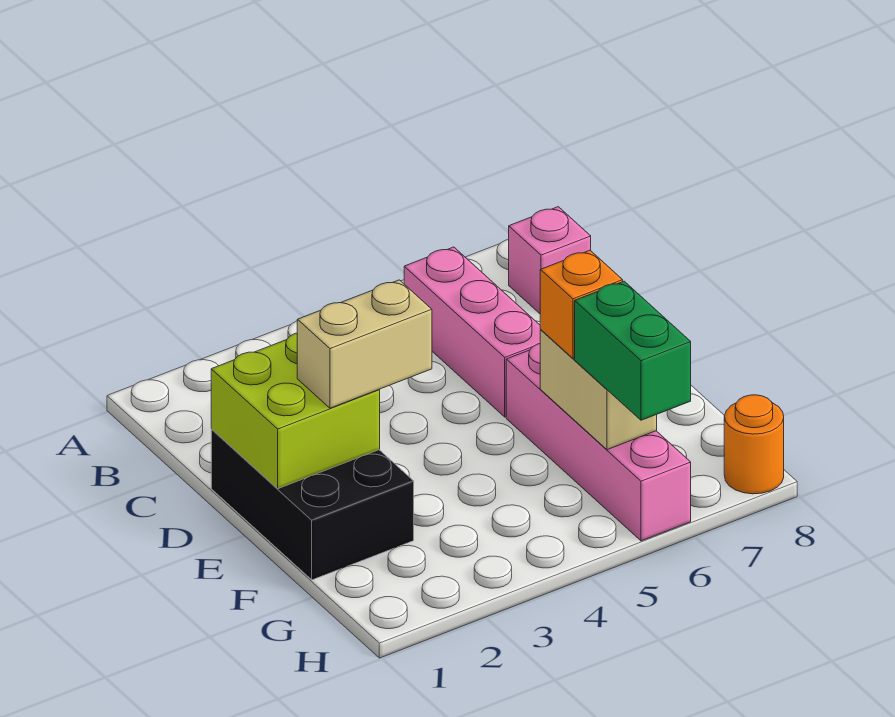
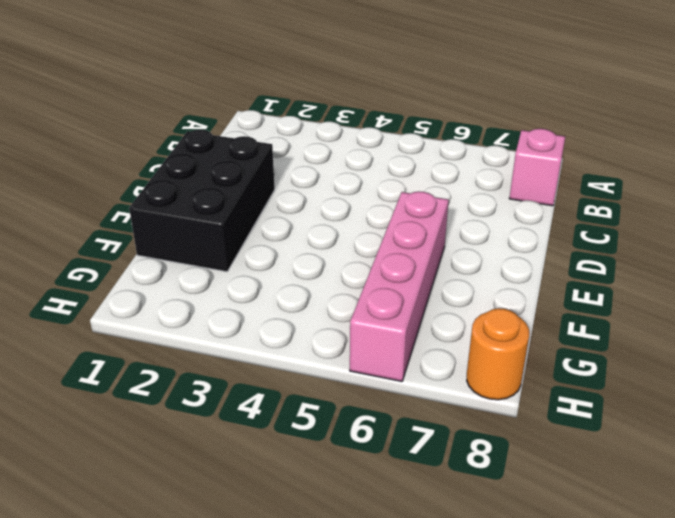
none -> pink 1x3 brick [404,247,541,417]
none -> lime 2x2 brick [211,333,380,489]

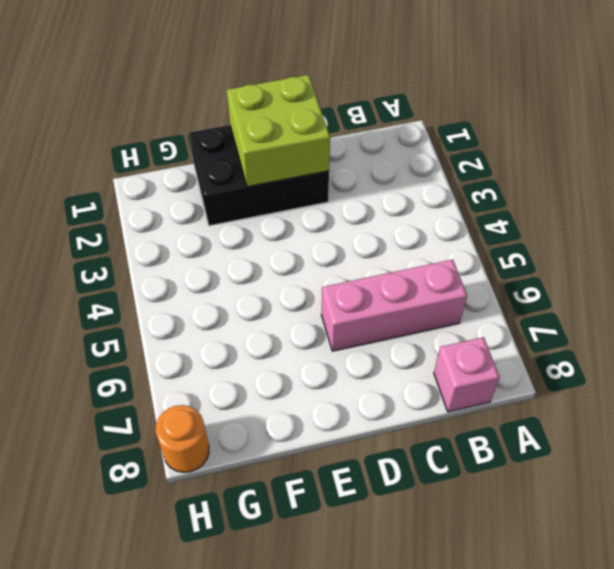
none -> pink 1x4 brick [506,344,691,541]
none -> tan 1x2 brick [540,330,657,450]

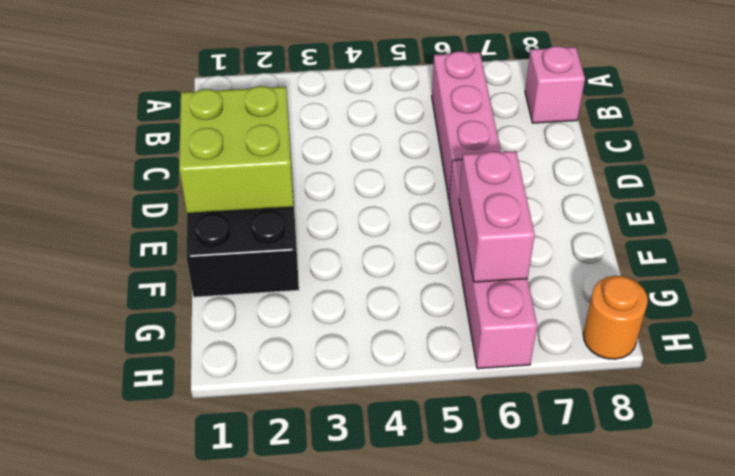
pink 1x2 brick [459,151,535,282] -> tan 1x2 brick [540,330,657,450]
none -> tan 1x2 brick [297,280,432,408]
none -> orange 1x1 brick [540,250,623,358]

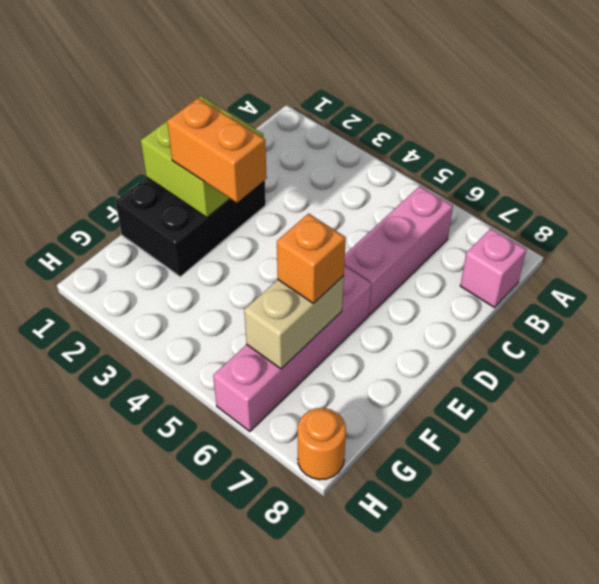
orange 1x2 brick [167,98,267,203] -> tan 1x2 brick [297,280,432,408]
none -> green 1x2 brick [575,281,691,420]

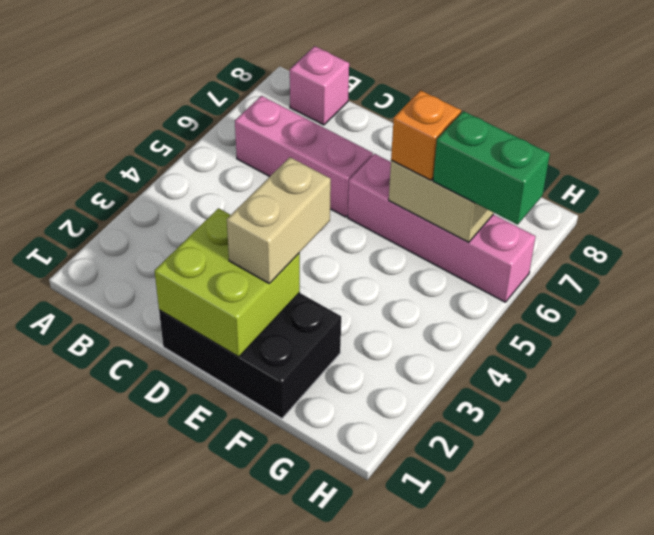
none -> orange 1x1 round brick [724,395,784,494]

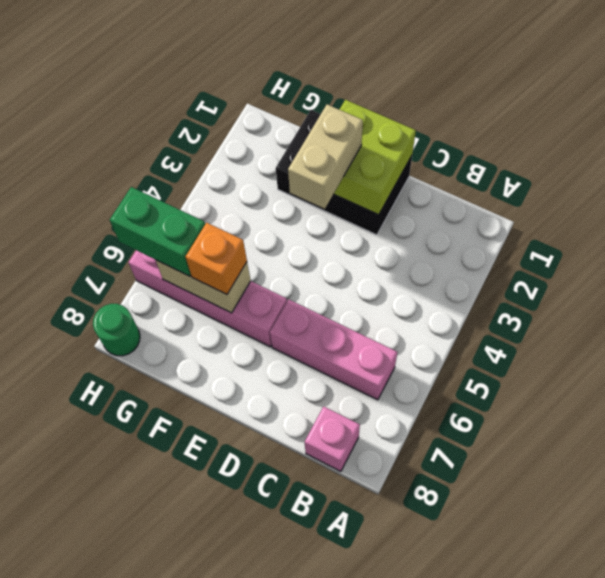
green 1x1 round brick [93,304,140,356] -> orange 1x1 round brick [724,395,784,494]

